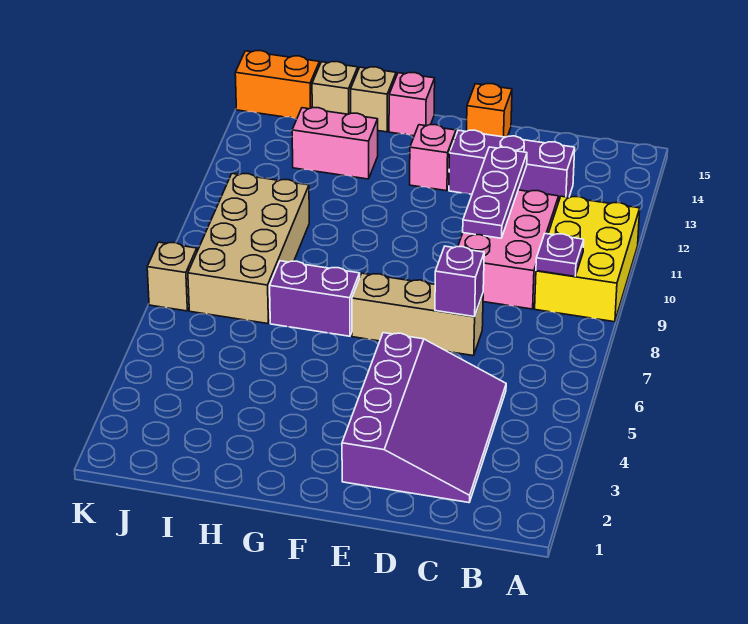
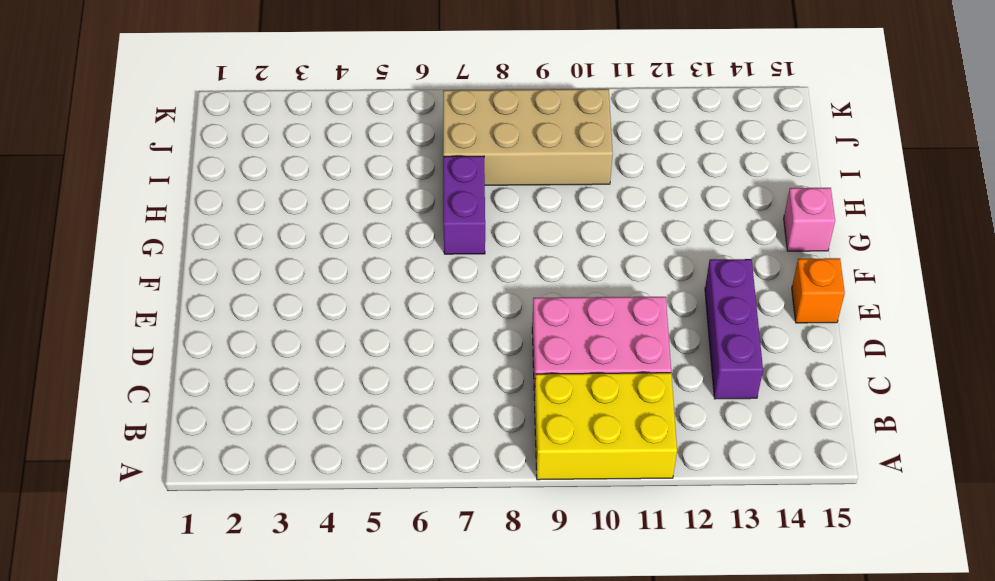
none -> purple 3x4 slope [342,333,506,503]
none -> tan 1x3 brick [352,273,483,356]
none -> pink 1x1 brick [410,125,456,191]

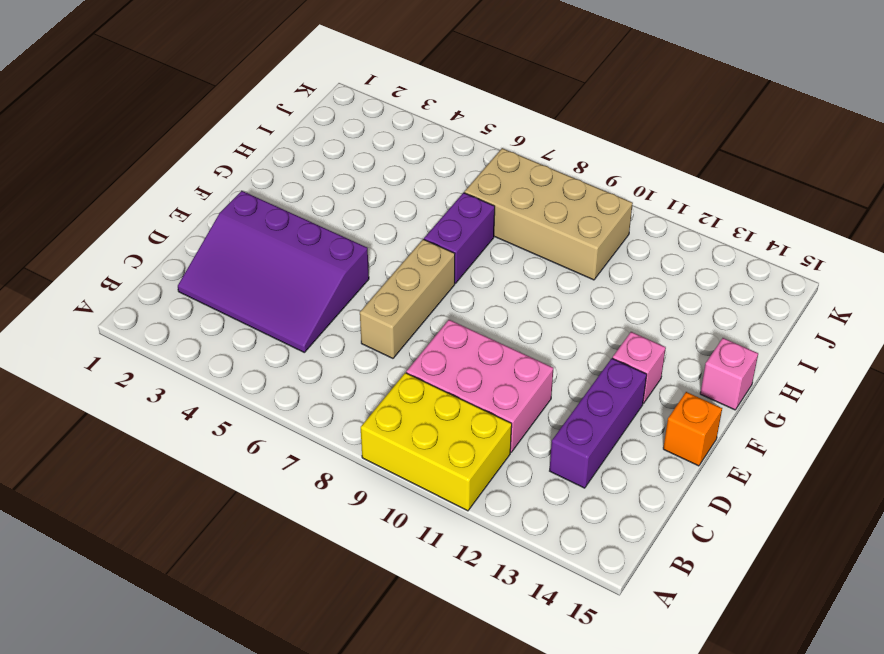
none -> pink 1x2 brick [292,108,378,179]
none -> tan 1x1 brick [351,67,396,132]
none -> tan 1x1 brick [312,62,358,114]

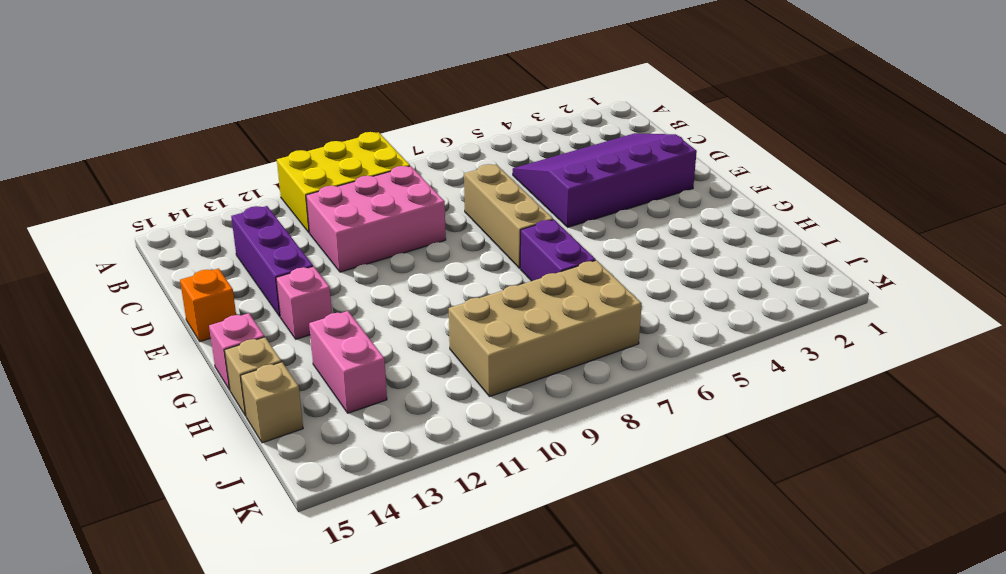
none -> orange 1x2 brick [235,51,319,119]
none -> tan 1x1 brick [147,242,197,311]
none -> purple 1x1 plate [536,234,584,276]

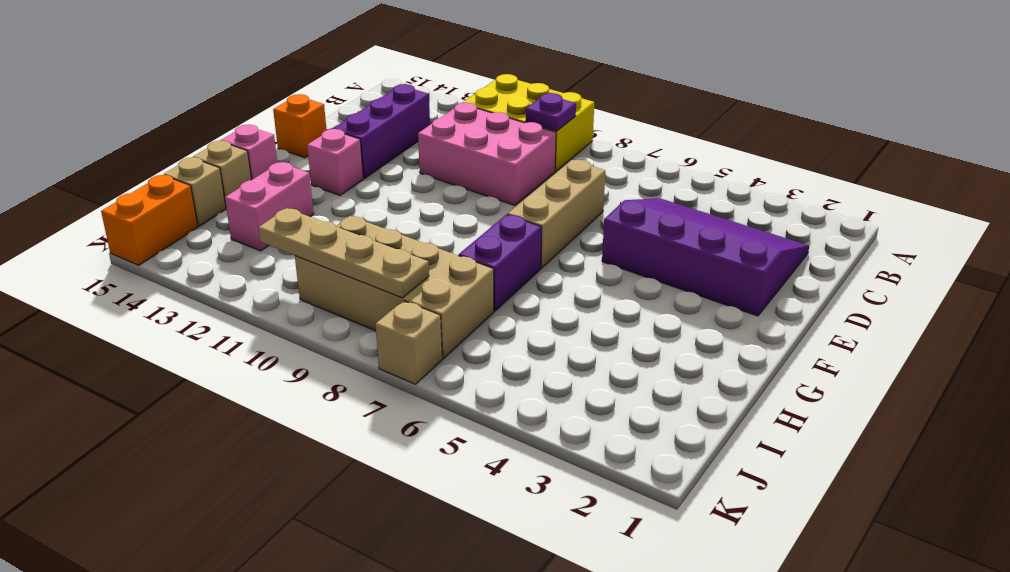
tan 1x4 plate [258,208,429,298] -> none
none -> purple 1x1 brick [435,246,484,317]
none -> purple 1x3 plate [463,147,527,238]

